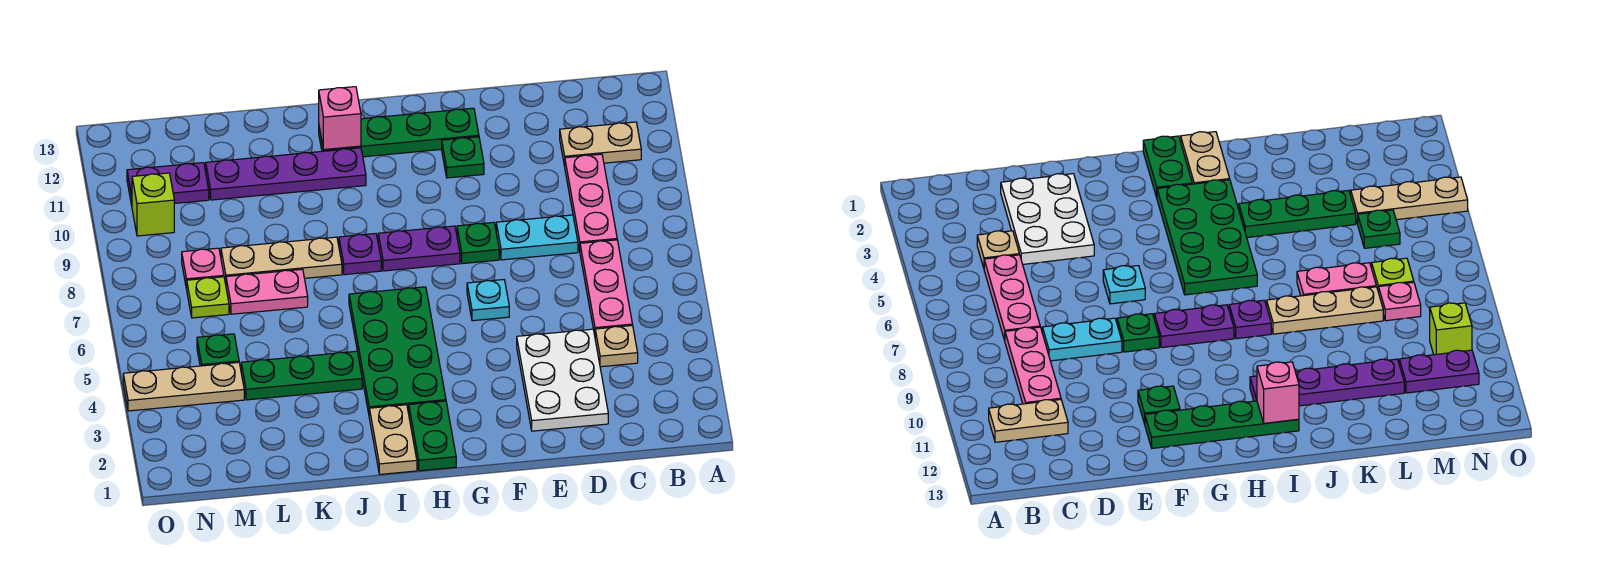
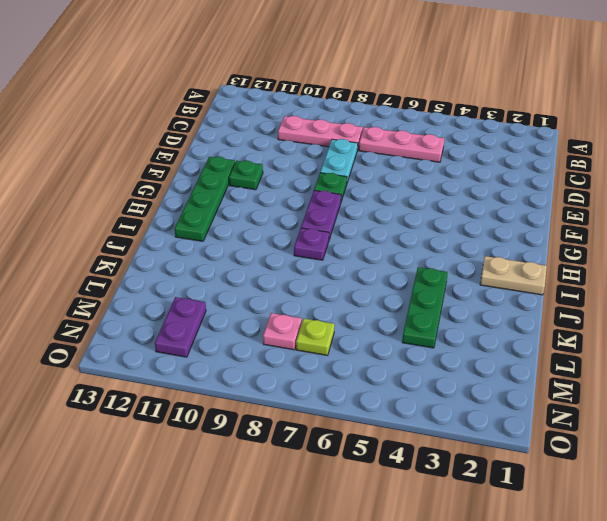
none -> tan 1x2 plate [560,122,641,166]
none -> tan 1x1 plate [595,325,638,367]
none -> white 2x3 plate [517,329,608,431]

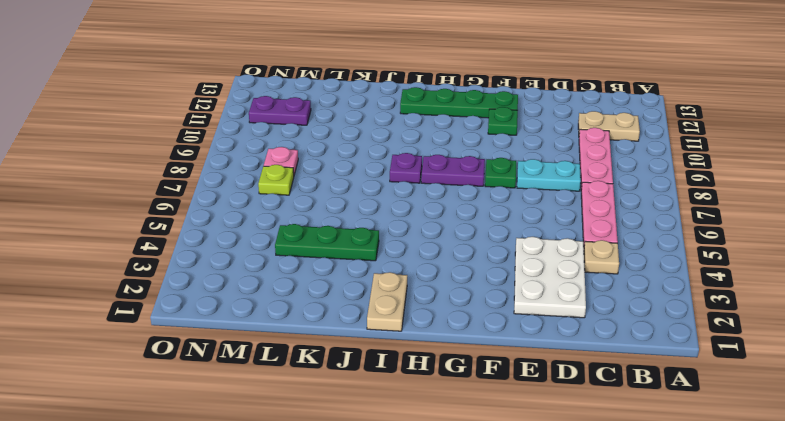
none -> cyan 1x1 plate [467,280,509,321]
none -> green 1x2 plate [409,401,456,471]
none -> green 2x4 plate [349,287,446,413]

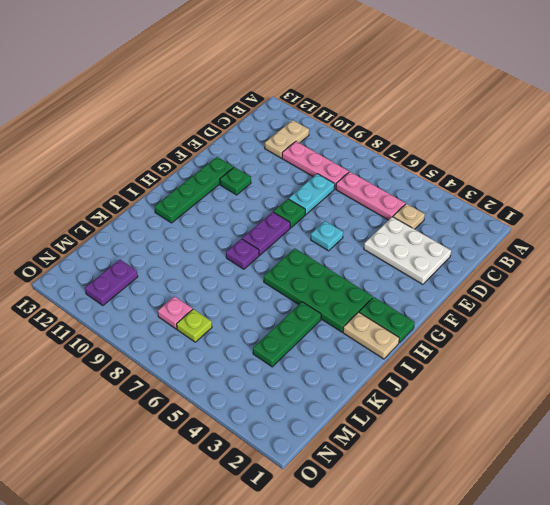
none -> purple 1x4 plate [206,148,366,200]
none -> tan 1x3 plate [221,237,342,284]
none -> pink 1x2 plate [226,269,308,314]

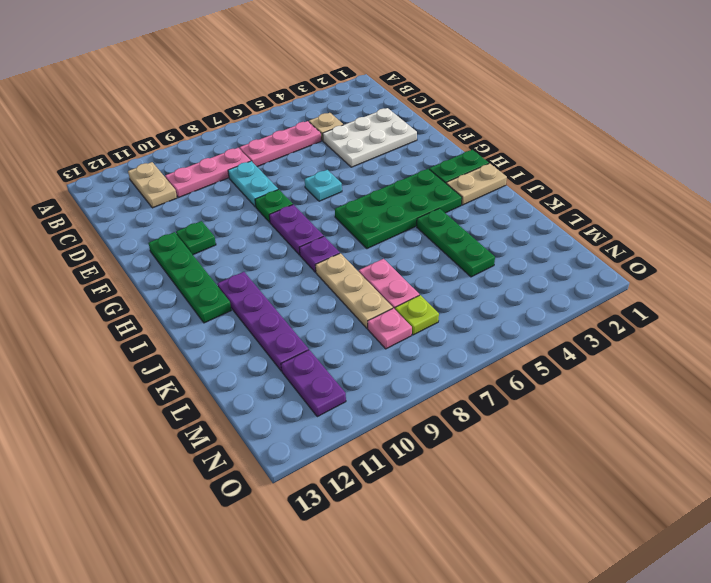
none -> tan 1x3 plate [123,362,244,411]
none -> green 1x1 plate [197,334,239,366]
none -> lime 1x1 brick [132,173,174,236]

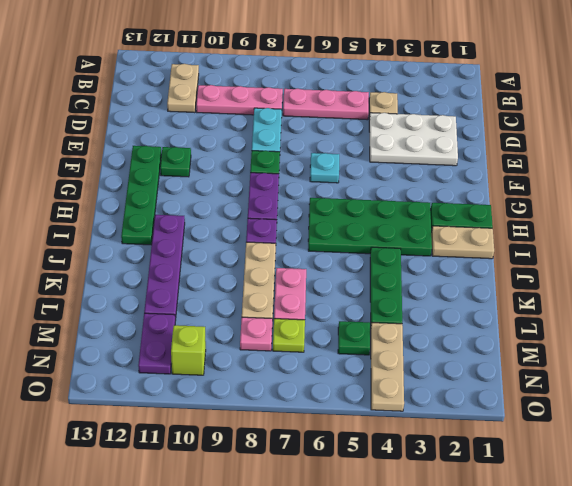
none -> pink 1x1 brick [319,87,361,150]

